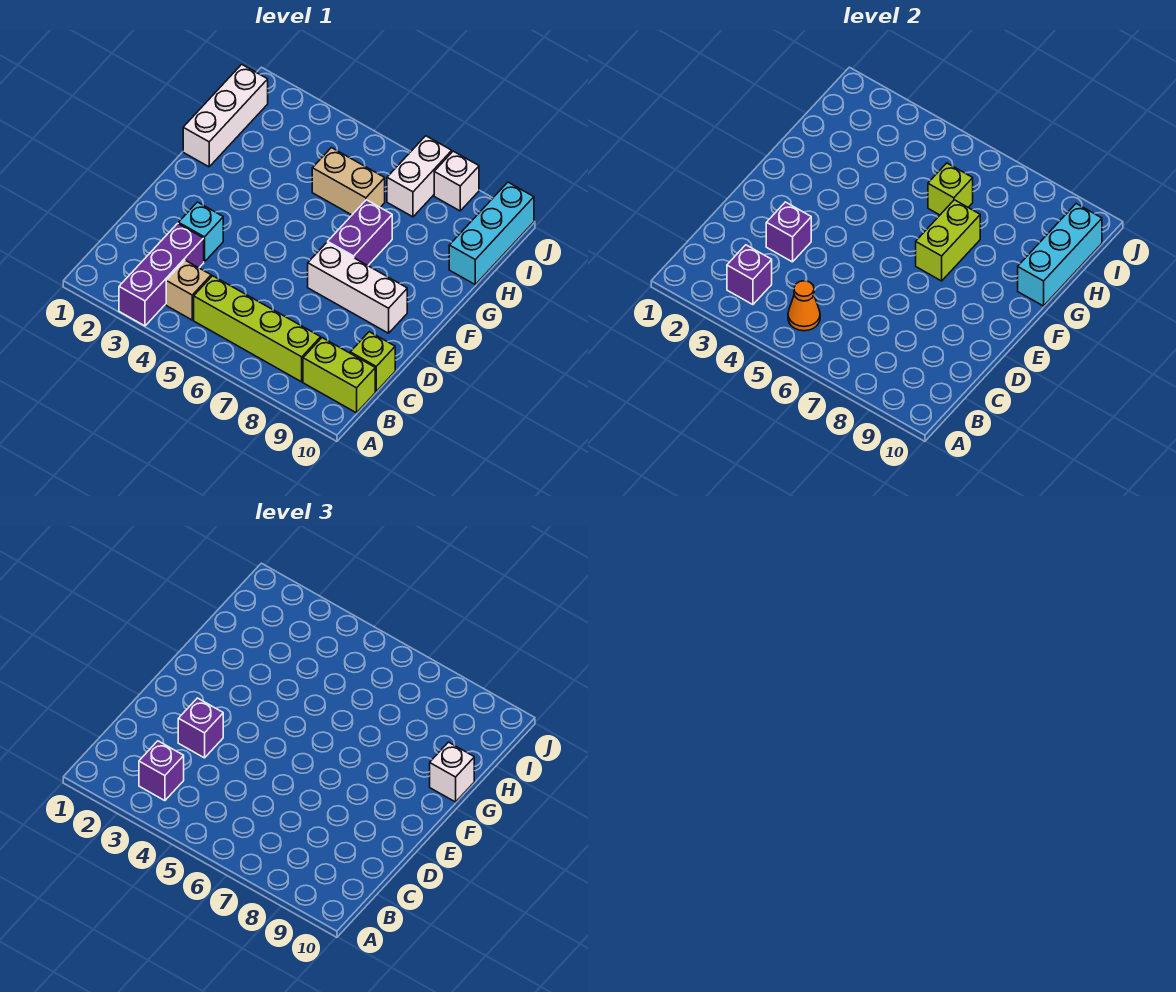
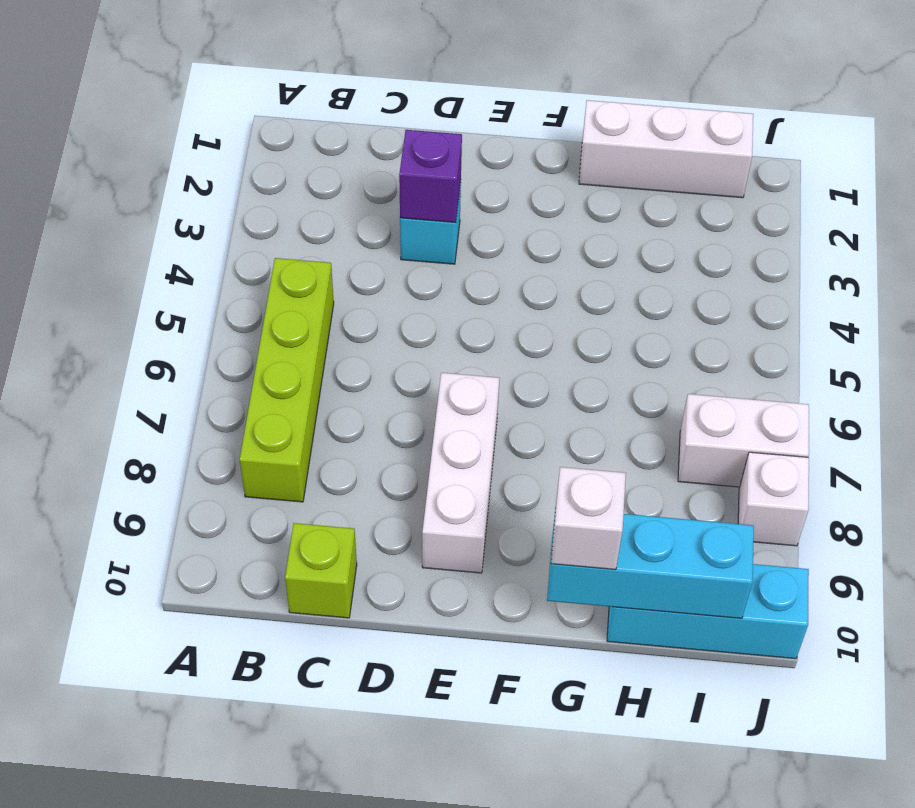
none -> purple 1x3 brick [119,223,204,326]
none -> tan 1x1 brick [166,260,211,320]
none -> lime 1x2 brick [303,338,375,413]

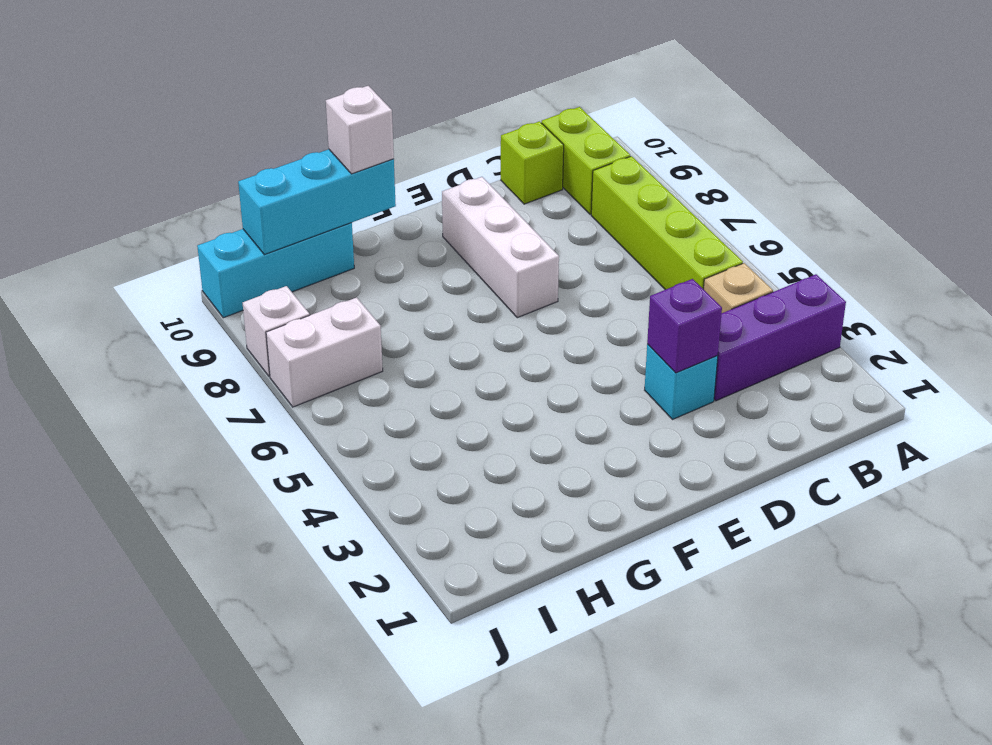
none -> purple 1x2 brick [328,200,392,265]
none -> white 1x3 brick [183,64,268,167]
none -> tan 1x2 brick [312,148,385,215]

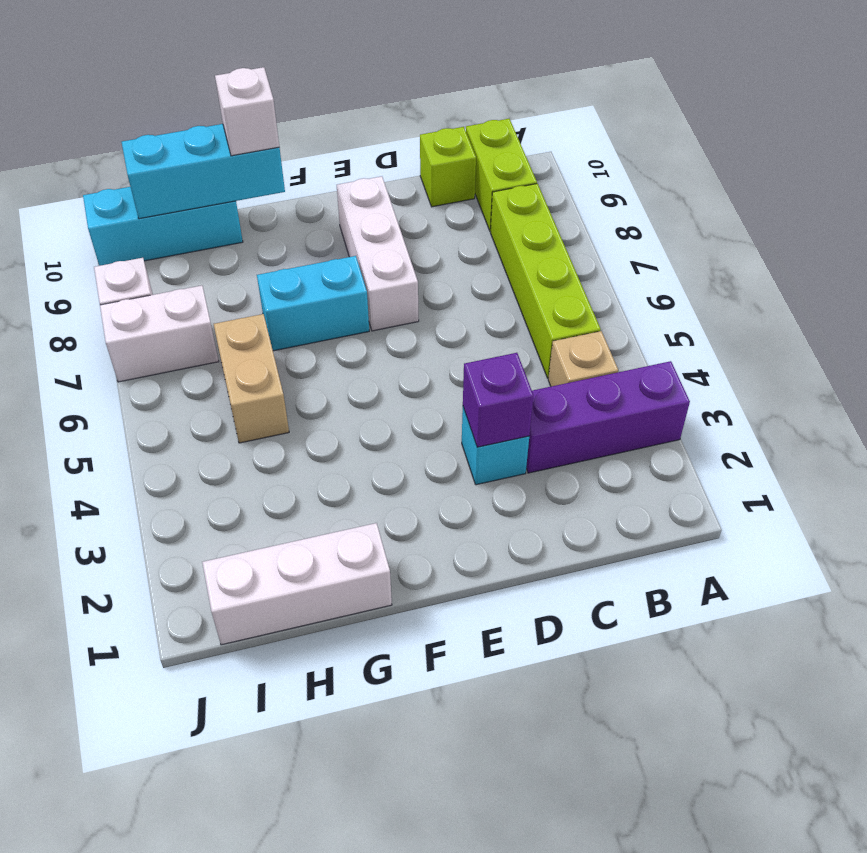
cyan 1x2 brick [257,256,369,351] -> purple 1x2 brick [328,200,392,265]
none -> purple 1x1 brick [727,245,772,305]
none -> orange 1x1 cone [788,281,820,331]
none -> lime 1x2 brick [916,200,980,281]

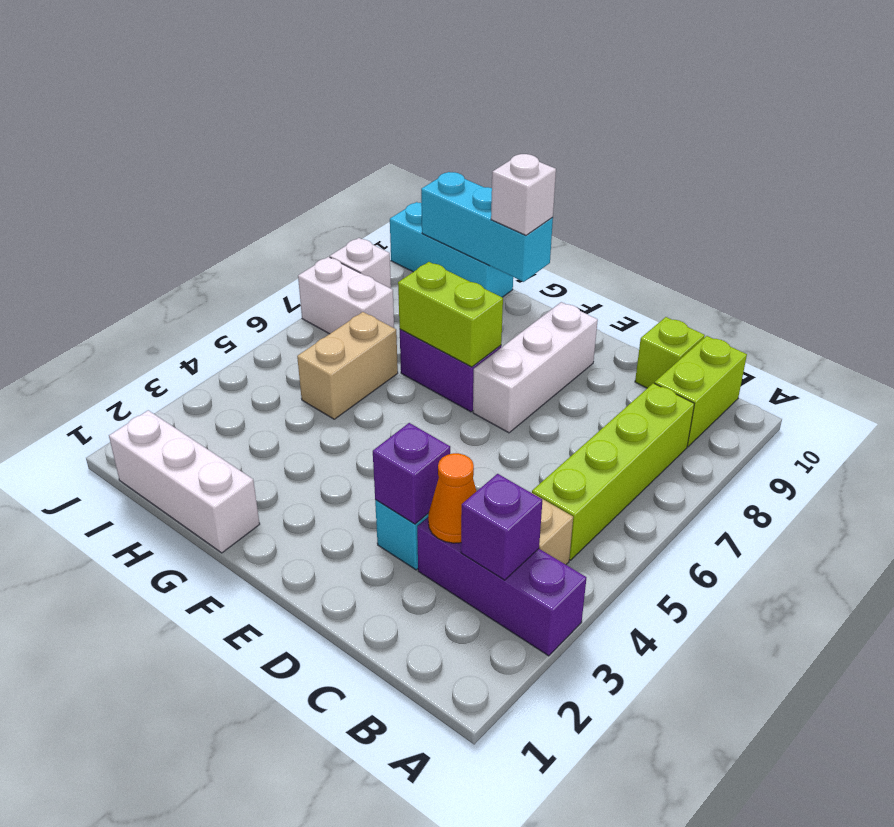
orange 1x1 cone [428,453,477,543] -> orange 1x1 cone moved to [788,281,820,331]
none -> lime 1x1 brick [928,163,973,215]
none -> purple 1x1 brick [139,741,184,801]
none -> purple 1x1 brick [178,698,223,758]

